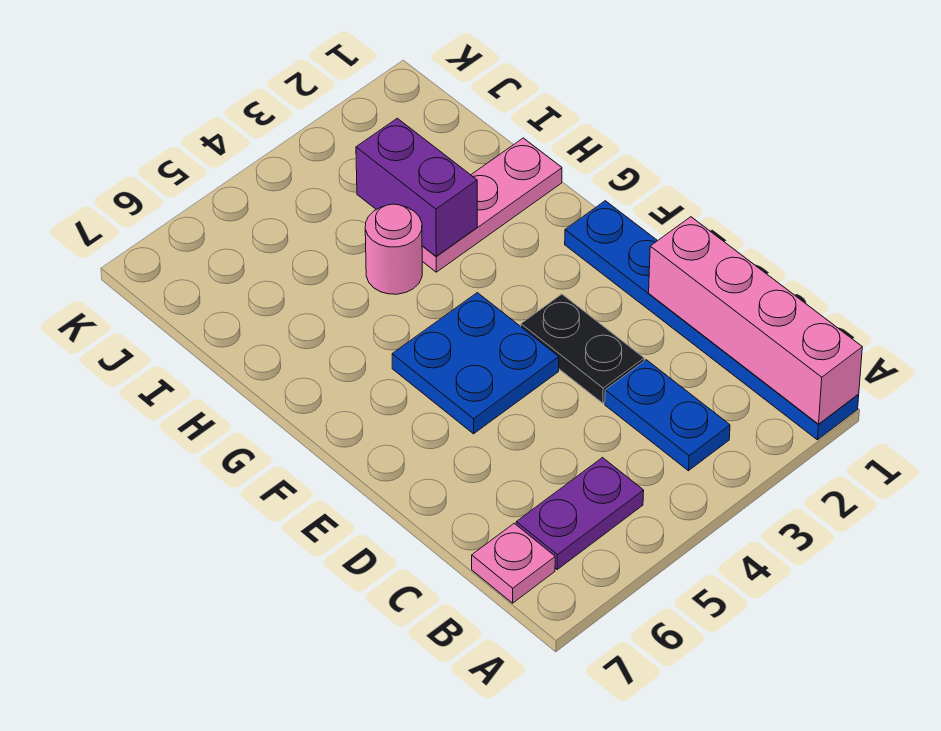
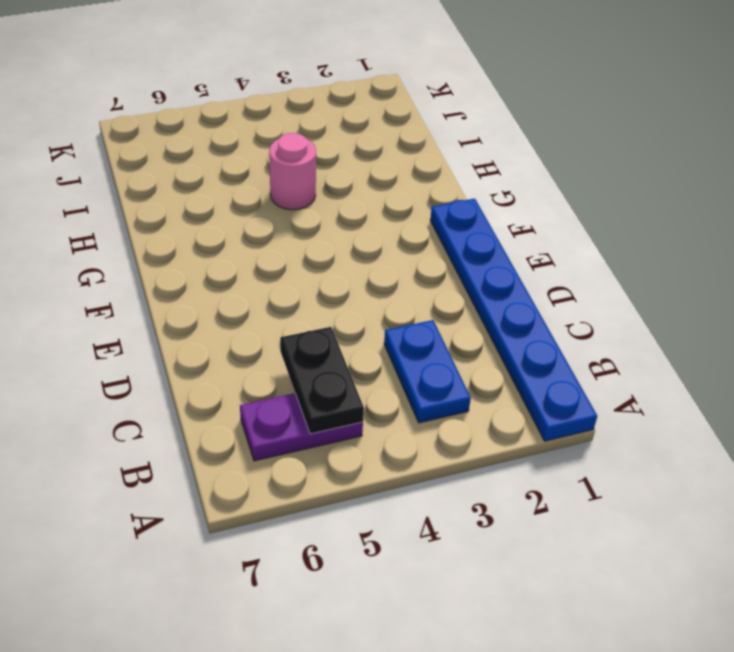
black 1x2 plate [280,327,364,434] -> black 1x2 plate moved to [521,294,644,403]
none -> pink 1x1 plate [472,523,555,603]
none -> blue 2x2 plate [392,293,559,434]

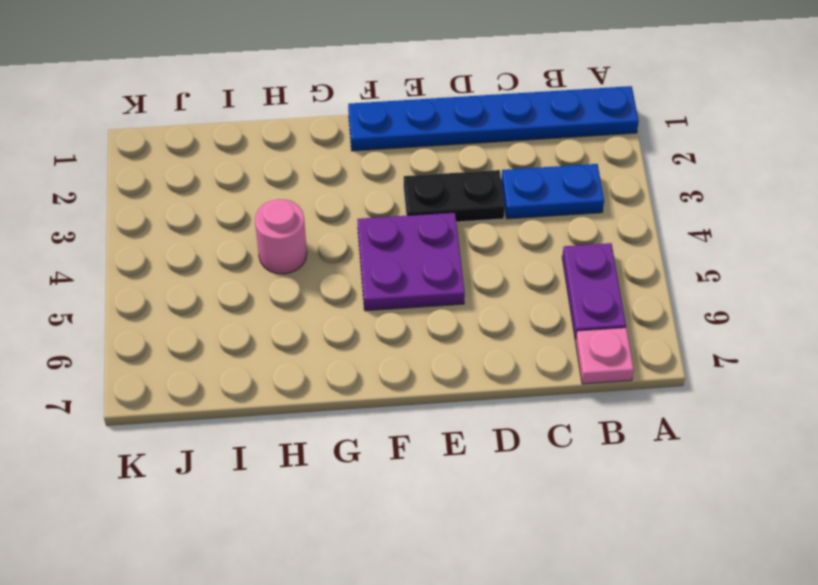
purple 2x2 plate [357,213,465,311] -> blue 2x2 plate [392,293,559,434]
none -> pink 1x3 plate [422,138,562,272]
none -> pink 1x4 brick [649,217,862,424]

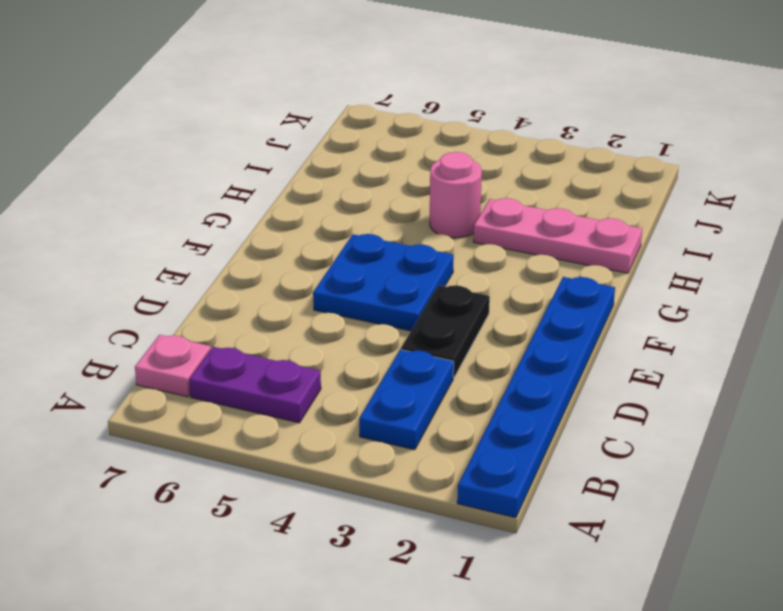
none -> pink 1x4 brick [649,217,862,424]
none -> purple 1x2 brick [356,118,477,256]

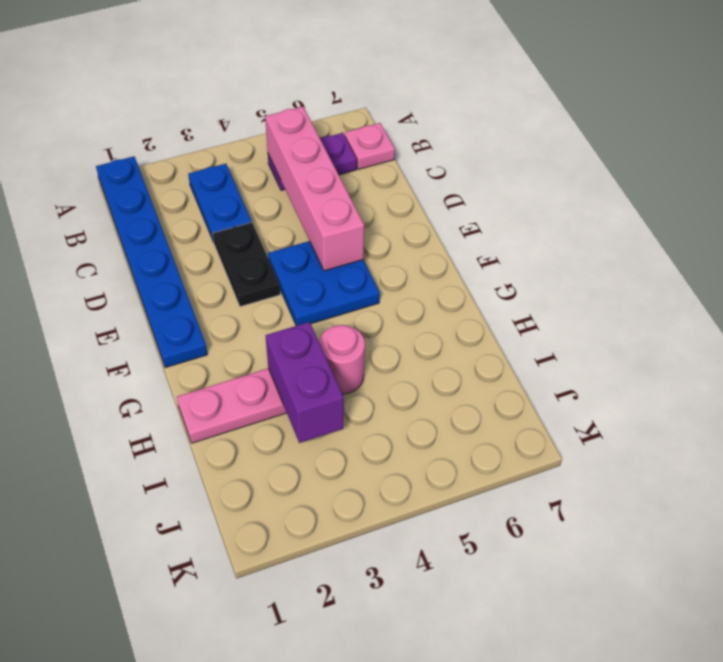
pink 1x4 brick [265,107,364,271] -> pink 1x4 brick moved to [649,217,862,424]

